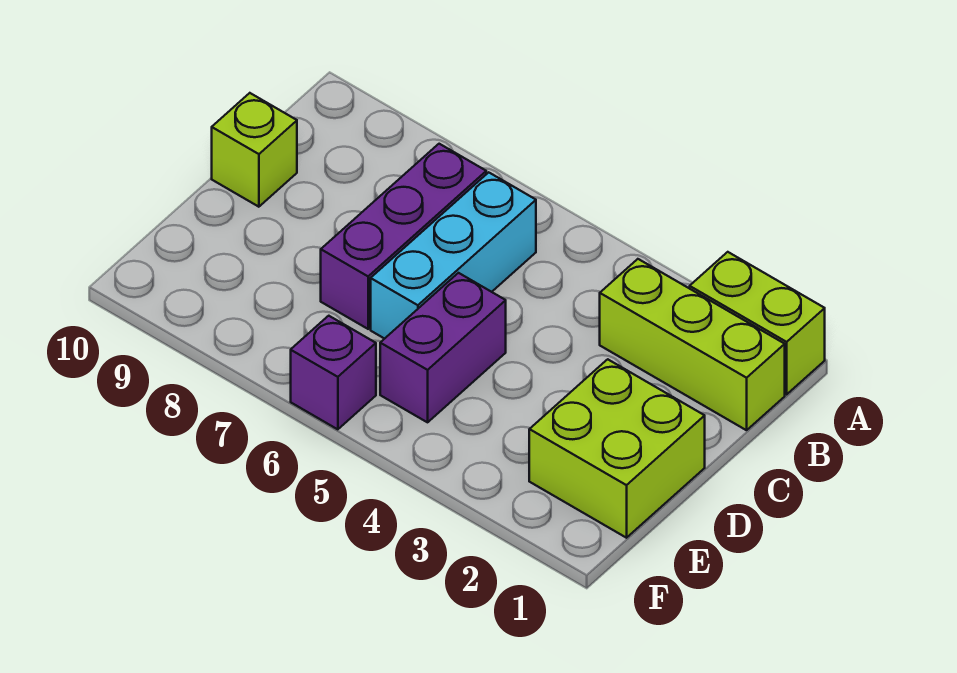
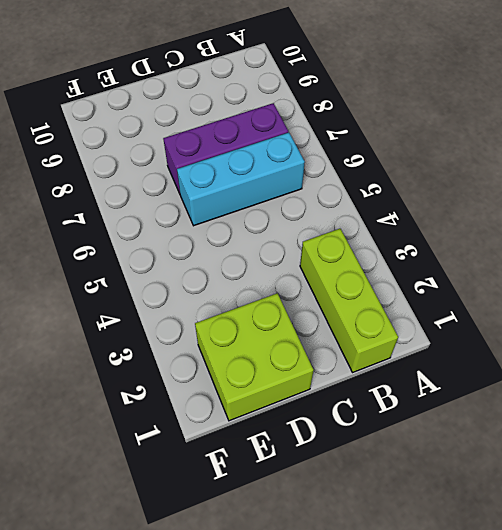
none -> lime 1x2 brick [690,252,825,394]
none -> lime 1x1 brick [212,93,297,207]

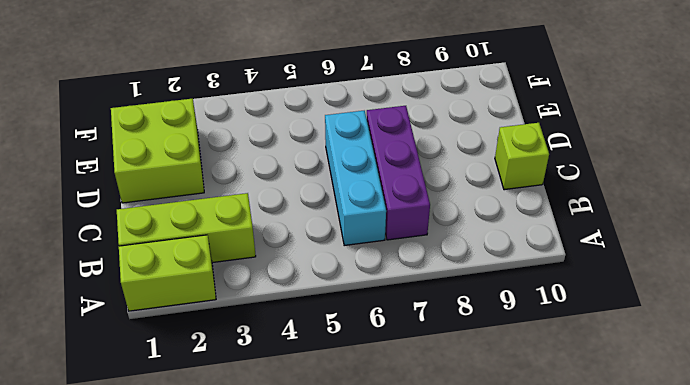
none -> purple 1x2 brick [380,273,506,422]
none -> purple 1x1 brick [291,316,376,429]

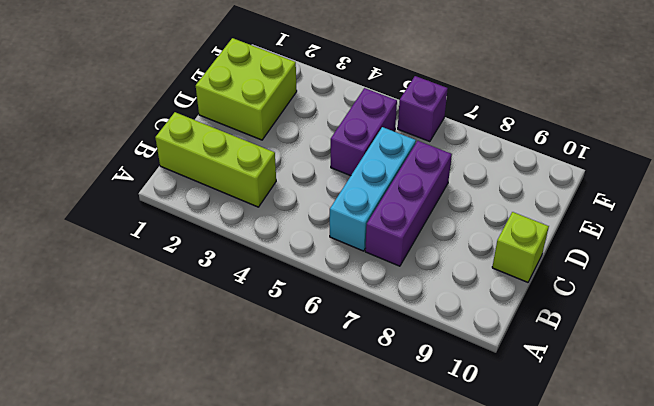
none -> lime 1x2 brick [690,252,825,394]

